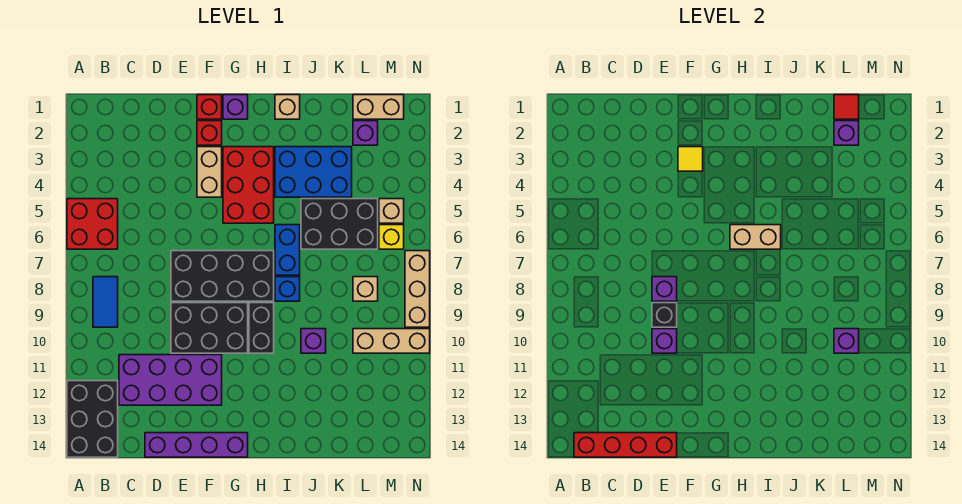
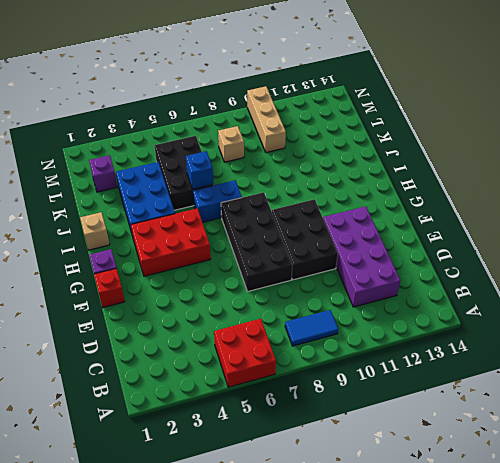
blue 1x1 brick [186,151,213,189] -> blue 1x1 brick moved to [275,277,300,301]
none -> black 2x3 brick [67,381,118,457]
none -> purple 1x4 brick [145,433,248,457]
none -> red 1x1 brick [197,121,222,145]
none -> tan 1x2 brick [197,147,222,197]

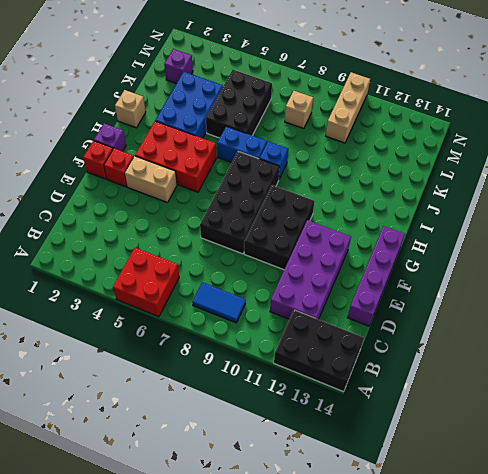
none -> black 1x2 brick [249,303,274,353]
none -> purple 1x1 brick [301,329,326,353]
none -> tan 1x2 brick [353,95,404,119]
none -> tan 1x1 brick [379,199,404,223]

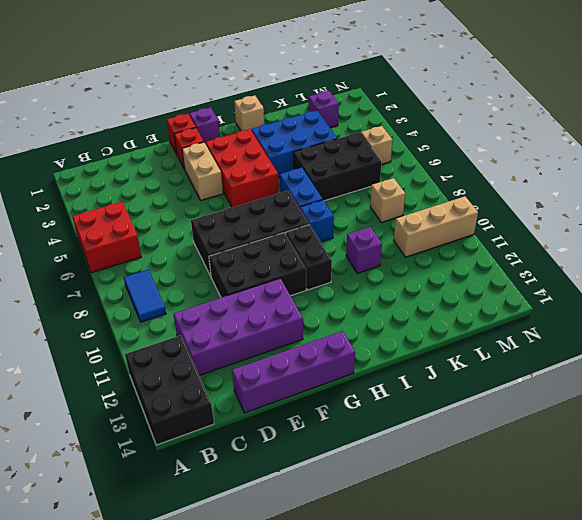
none -> tan 1x2 brick [353,95,404,119]
none -> yellow 1x1 brick [379,225,404,249]
none -> tan 1x3 brick [405,251,430,327]
none -> red 1x4 brick [574,433,677,457]

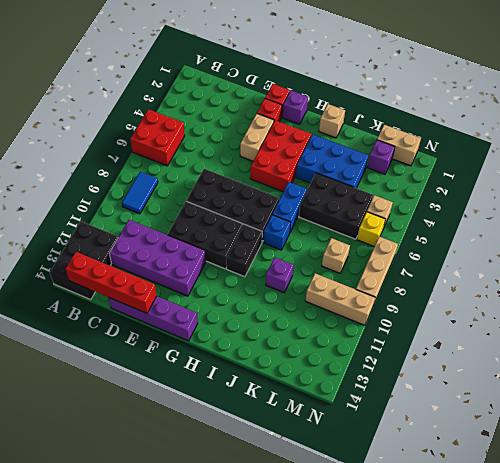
none -> purple 1x1 brick [652,277,677,301]
none -> black 1x1 brick [652,303,677,327]
none -> purple 1x1 brick [652,329,677,353]
none -> yellow 1x1 tile [678,147,703,171]

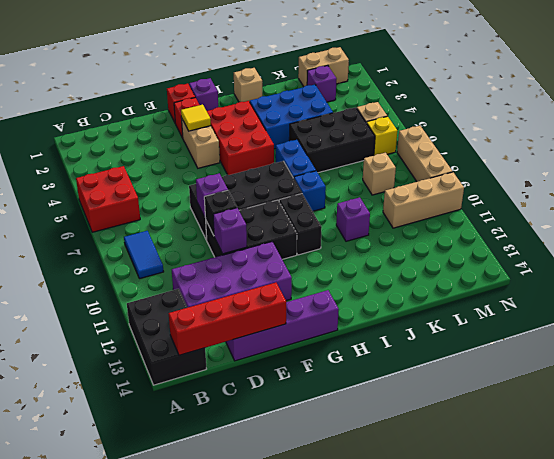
none -> tan 1x2 brick [730,225,781,249]
none -> red 1x1 tile [834,95,859,119]
none -> purple 1x1 brick [834,121,859,145]
none -> purple 1x1 brick [834,329,859,353]

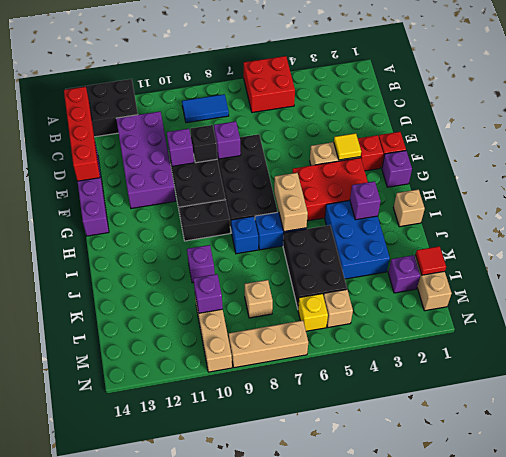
purple 1x1 brick [350,181,381,220] -> purple 1x1 brick moved to [834,121,859,145]

